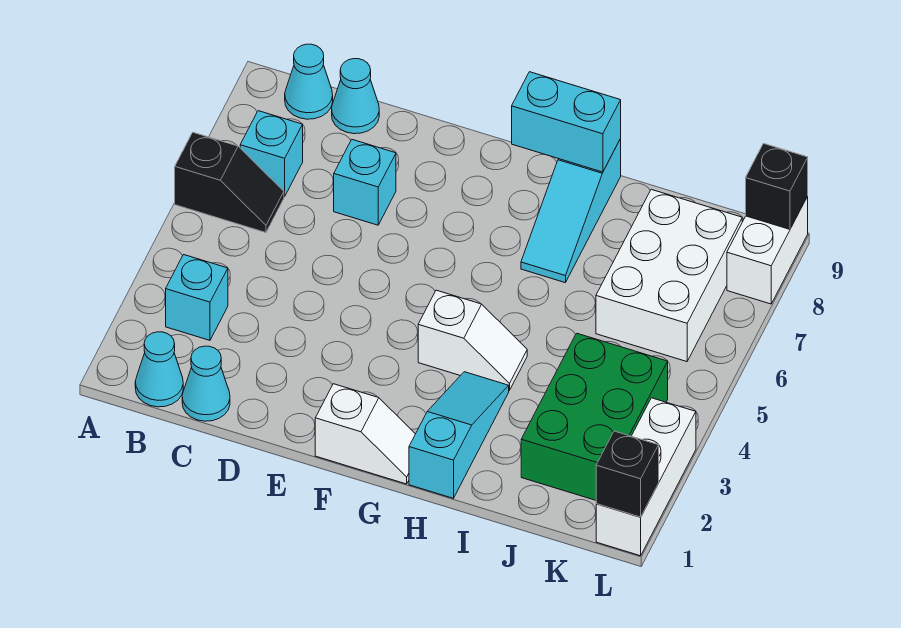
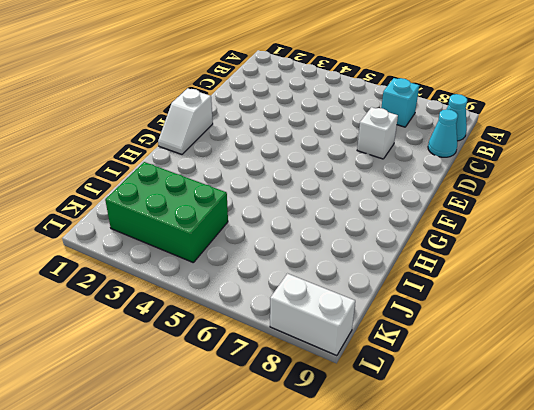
white 1x1 brick [357,107,398,159] -> cyan 1x1 brick [334,140,396,225]
none -> black 1x2 slope [175,132,284,233]
none -> cyan 1x1 cone [135,332,183,407]
none -> cyan 1x1 brick [166,255,228,340]

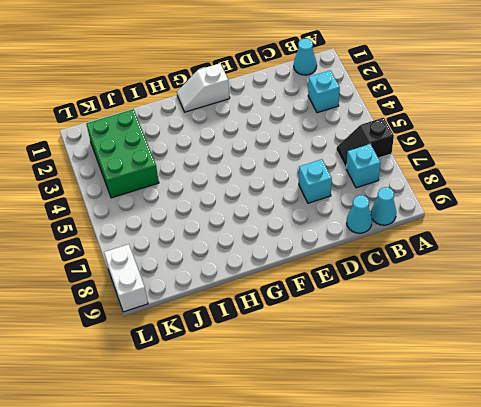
none -> cyan 1x1 cone [182,346,230,421]
none -> white 1x2 slope [418,290,527,390]
none -> cyan 1x3 slope [409,372,509,498]

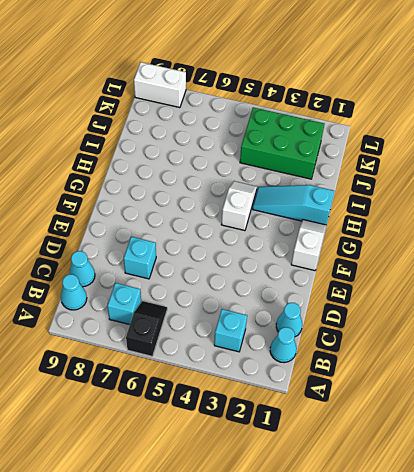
none -> cyan 1x3 slope [521,139,621,283]
none -> white 2x3 brick [596,189,742,362]
none -> white 1x3 brick [596,398,696,556]

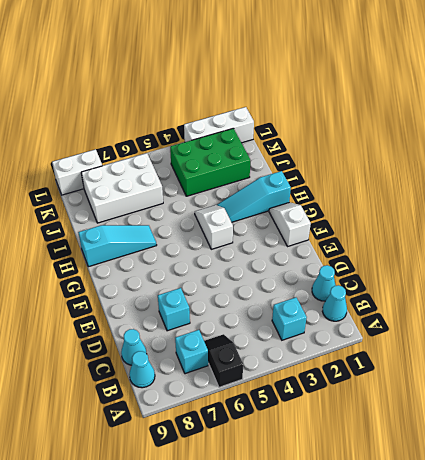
none -> cyan 1x2 brick [512,72,621,172]
none -> black 1x1 brick [596,431,659,517]
none -> black 1x1 brick [746,144,808,229]

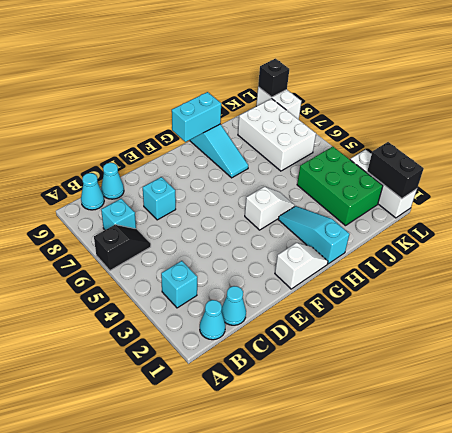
black 1x2 brick [367,142,424,199] -> black 1x1 brick [596,431,659,517]

